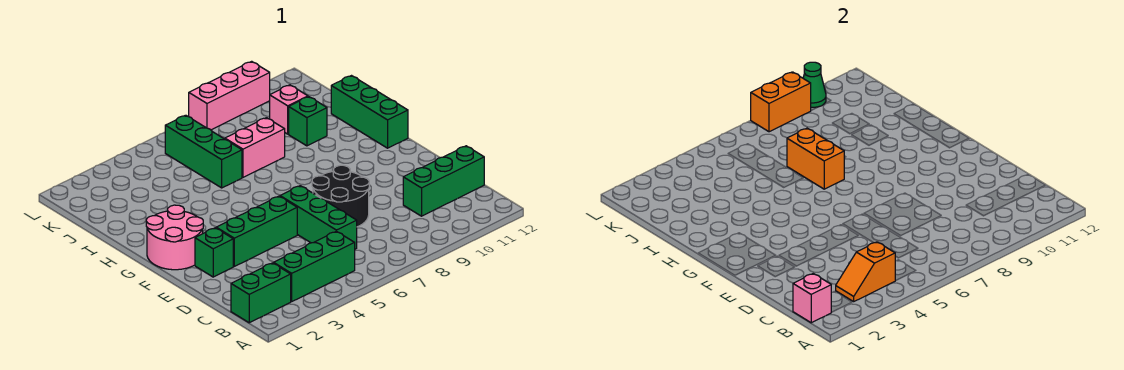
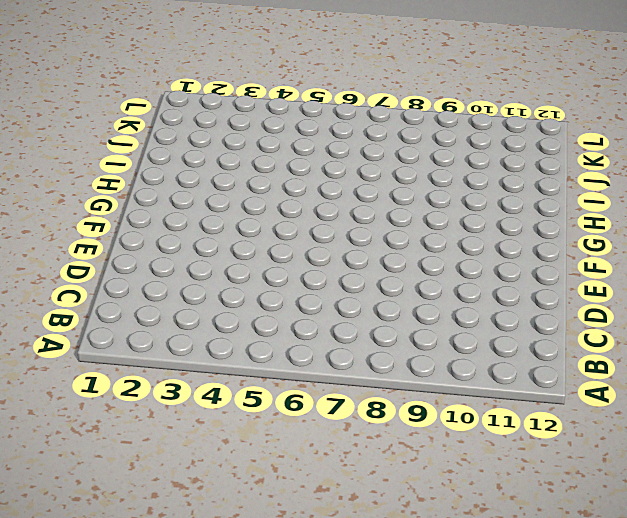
none -> green 1x2 brick [231,263,291,323]
none -> green 1x3 brick [274,231,355,301]
none -> green 1x3 brick [280,186,357,249]

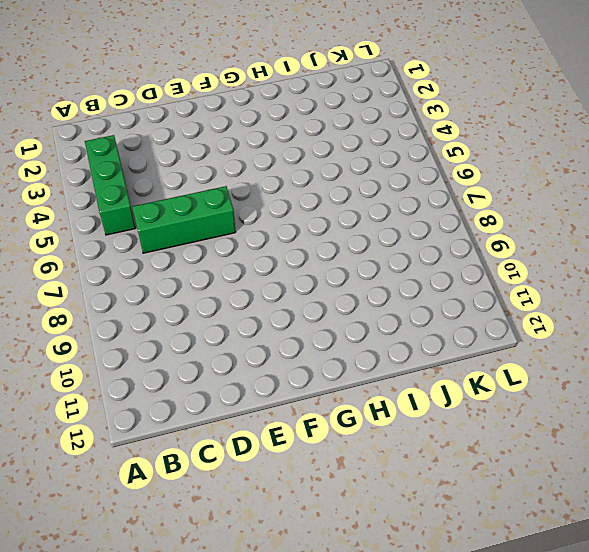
none -> green 1x2 brick [231,263,291,323]
none -> green 1x3 brick [403,146,484,216]
none -> black 2x2 round brick [312,165,369,227]

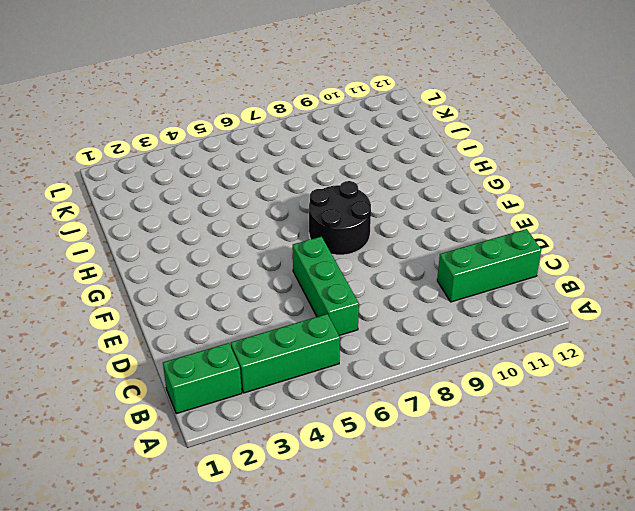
black 2x2 round brick [309,181,371,255] -> black 2x2 round brick moved to [312,165,369,227]
none -> green 1x1 brick [195,228,233,277]
none -> green 1x3 brick [216,196,297,266]
none -> pink 2x2 round brick [146,205,203,270]

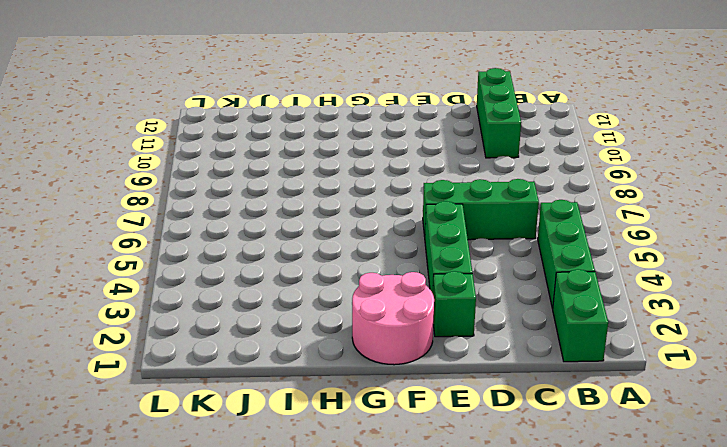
none -> black 2x2 round brick [312,165,369,227]
none -> green 1x3 brick [331,76,408,148]
none -> green 1x3 brick [165,115,242,188]

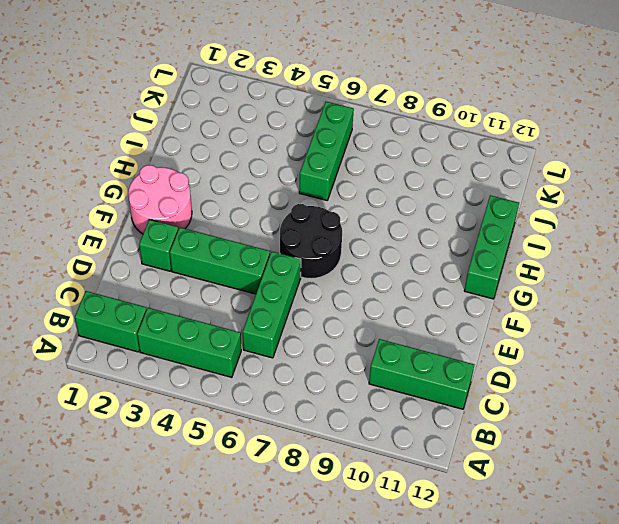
black 2x2 round brick [280,204,342,279] -> black 2x2 round brick moved to [312,165,369,227]
none -> pink 1x2 brick [225,118,285,177]
none -> green 1x1 brick [289,97,327,146]
none -> pink 1x1 brick [270,85,308,134]

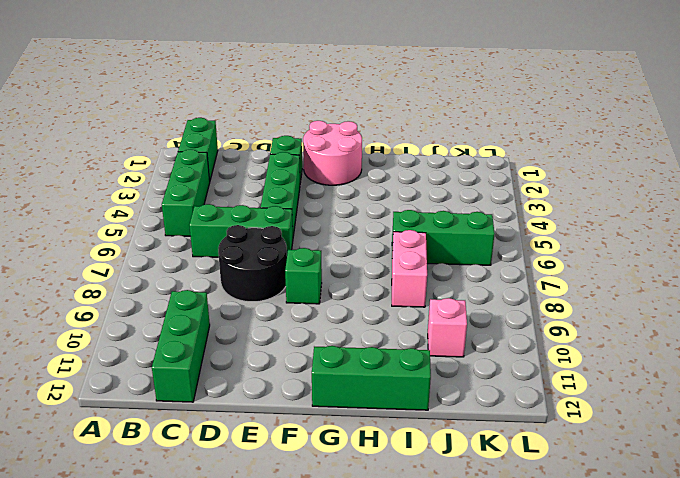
green 1x1 brick [285,248,322,304] -> green 1x1 brick moved to [289,97,327,146]
none -> pink 1x3 brick [189,61,270,130]
none -> pink 1x1 brick [793,274,831,323]
none -> orange 1x2 slope [836,242,895,301]

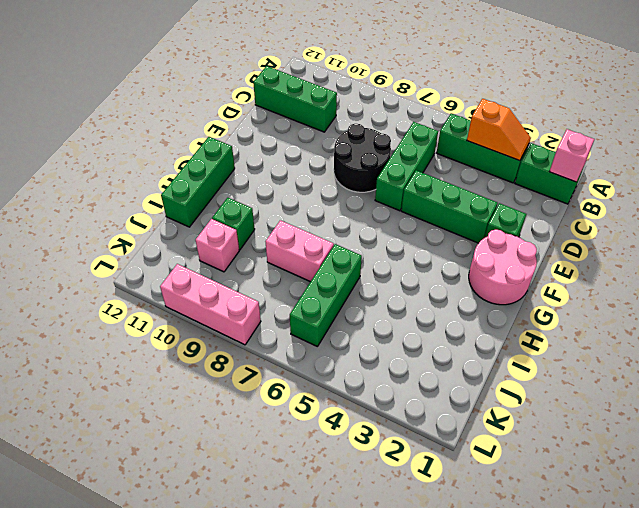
none -> orange 1x2 brick [787,128,844,189]
none -> orange 1x2 brick [751,72,811,132]
none -> green 1x1 cone [803,62,826,107]

